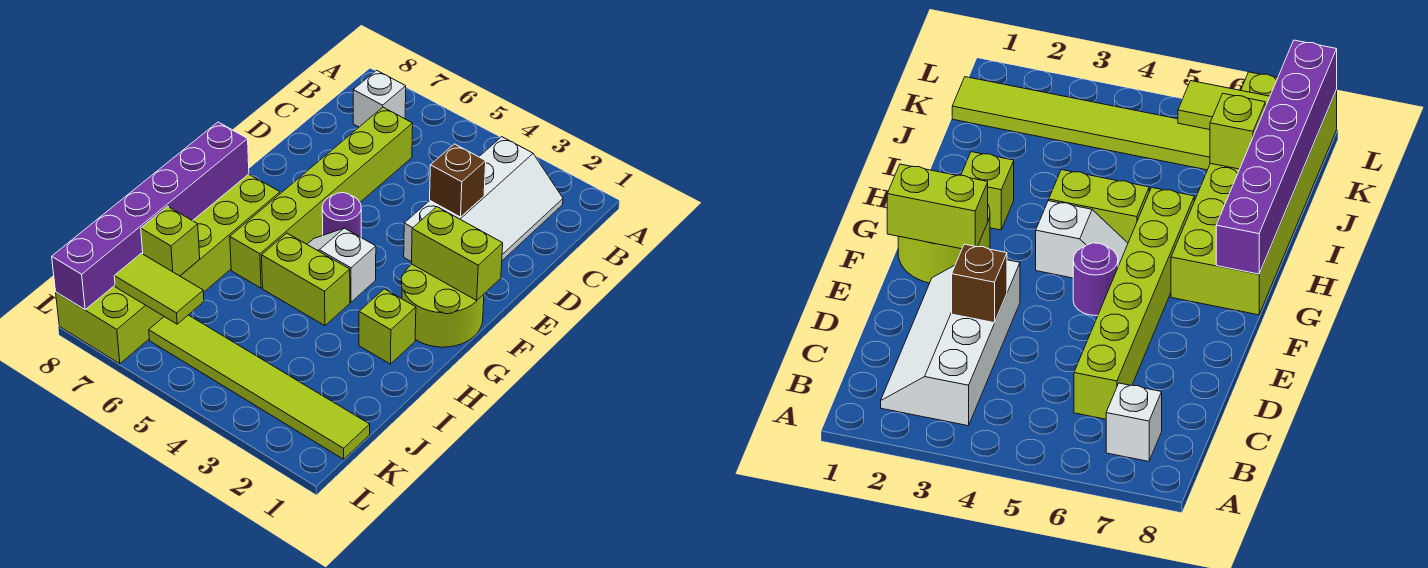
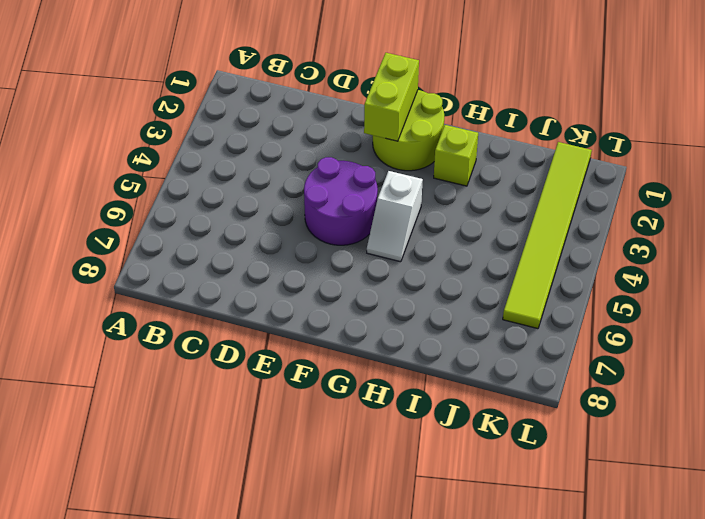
purple 2x2 round brick [304,157,378,245] -> purple 1x1 round brick [322,193,361,237]
none -> white 2x4 slope [404,137,563,262]
none -> white 1x1 brick [353,70,406,127]
none -> lime 1x6 brick [230,107,413,288]

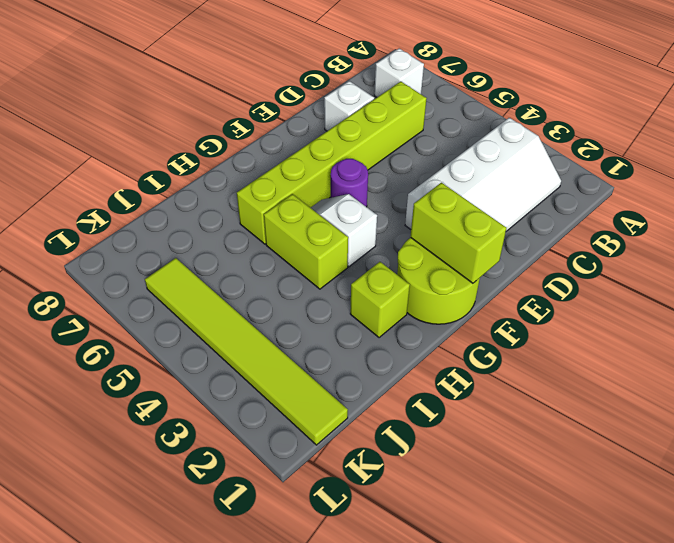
white 1x1 brick [324,81,374,131] -> none
none -> lime 2x6 brick [56,174,280,364]
none -> brown 1x1 brick [430,144,486,217]
none -> purple 1x6 brick [52,122,249,310]

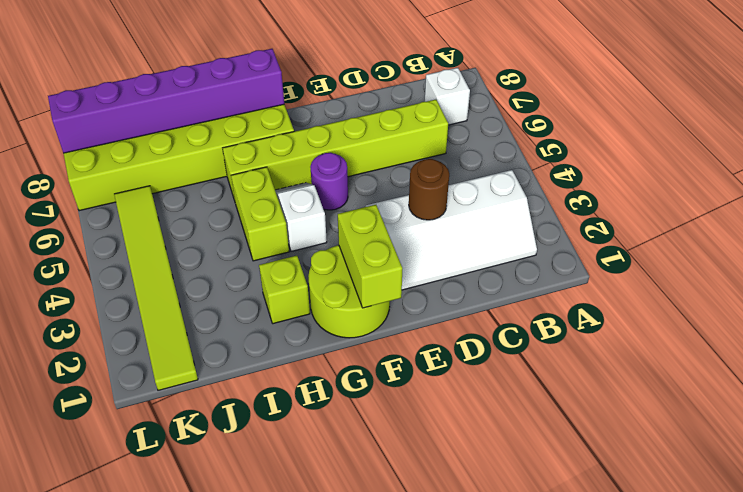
brown 1x1 round brick [409,159,449,220] -> brown 1x1 brick [430,144,486,217]
none -> lime 1x1 brick [141,206,200,276]
none -> lime 1x2 tile [114,253,204,324]

